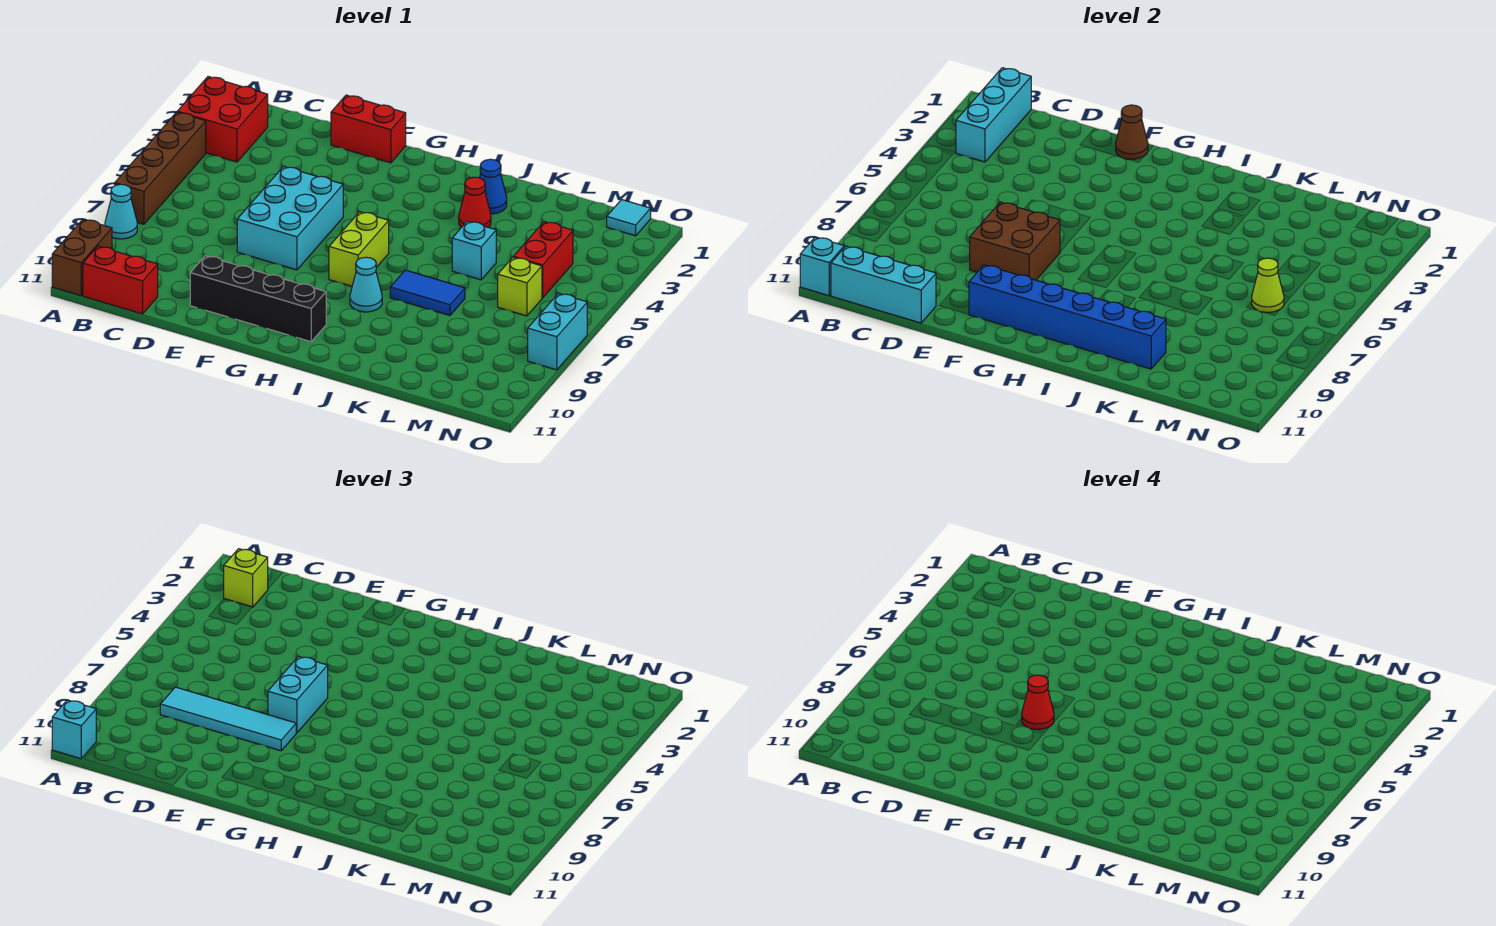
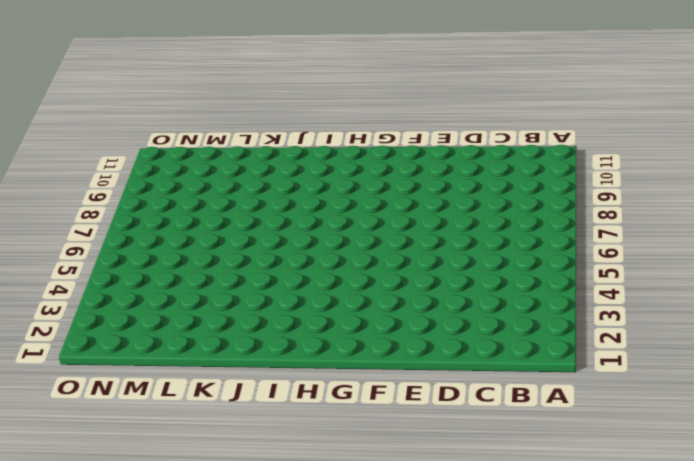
none -> red 2x2 brick [177,77,268,162]
none -> brown 1x4 brick [115,112,206,224]
none -> cyan 1x1 cone [105,184,137,239]
none -> brown 1x2 brick [52,219,112,296]

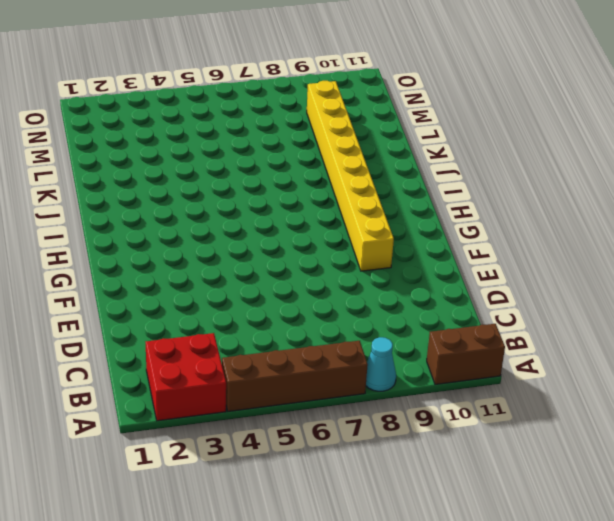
yellow 1x8 brick [307,81,394,271] -> none
none -> red 1x2 brick [83,246,158,314]
none -> red 1x2 brick [331,95,406,163]
none -> cyan 2x3 brick [237,167,343,270]
none -> black 1x4 brick [190,256,326,342]

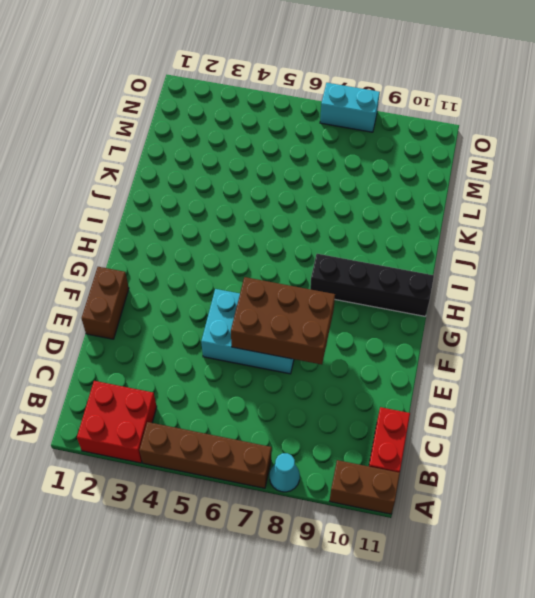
brown 1x2 brick [81,267,129,339] -> red 1x2 brick [331,95,406,163]
brown 2x3 brick [231,277,335,364] -> brown 2x2 brick [970,202,1060,280]
black 1x4 brick [310,254,434,316] -> black 1x4 brick turned to [190,256,326,342]
none -> lime 1x2 brick [329,212,389,286]
none -> cyan 1x1 cone [350,257,382,312]
none -> blue 1x1 cone [479,159,507,214]
none -> red 1x1 cone [459,177,491,227]

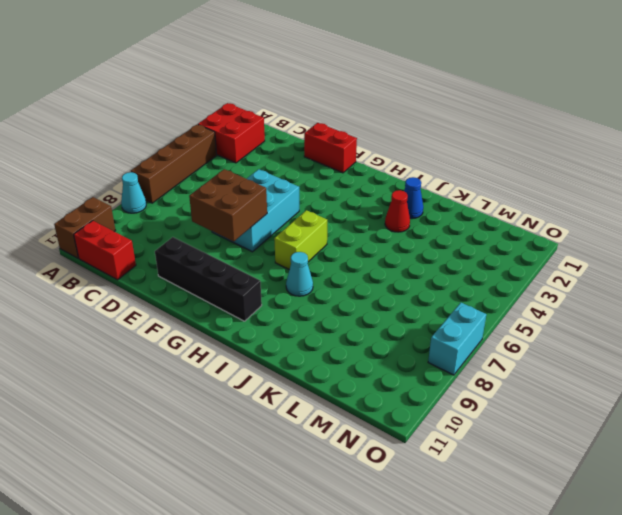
none -> blue 1x2 tile [390,270,465,315]
none -> cyan 1x1 brick [452,221,496,280]
none -> red 1x2 brick [513,222,573,298]
none -> lime 1x1 brick [498,257,542,316]

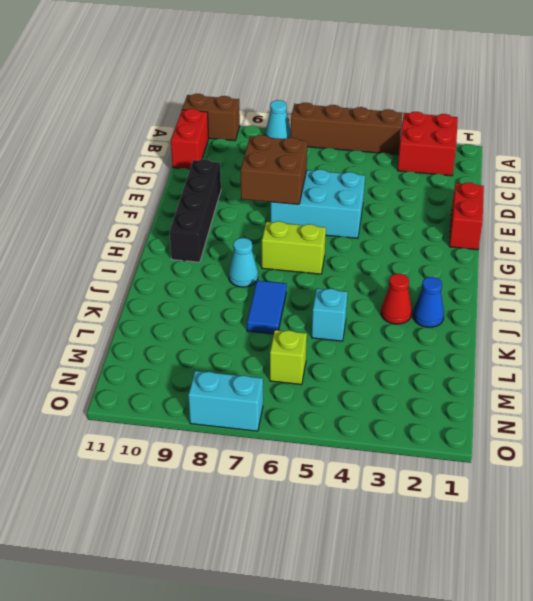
none -> red 1x2 brick [513,222,573,298]
none -> cyan 1x1 tile [607,200,651,236]
none -> cyan 1x1 brick [800,237,844,296]
none -> cyan 1x3 brick [956,68,1031,162]

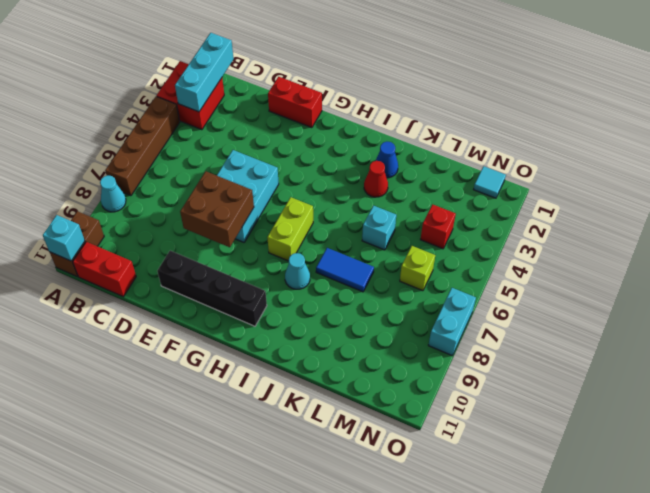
red 1x1 brick [420,204,456,249] -> red 1x2 brick [513,222,573,298]
none -> cyan 1x3 brick [831,246,936,323]
none -> brown 1x1 cone [1116,105,1148,160]
none -> blue 1x6 brick [969,265,1166,369]
none -> lime 1x1 cone [1252,258,1284,312]

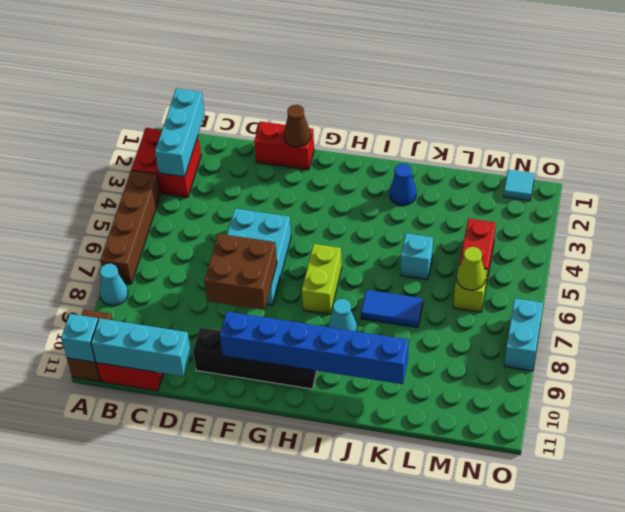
none -> red 1x1 cone [459,177,491,227]
none -> cyan 1x1 brick [52,700,96,759]
none -> lime 1x1 brick [224,549,268,607]
none -> cyan 1x4 tile [160,687,296,751]

